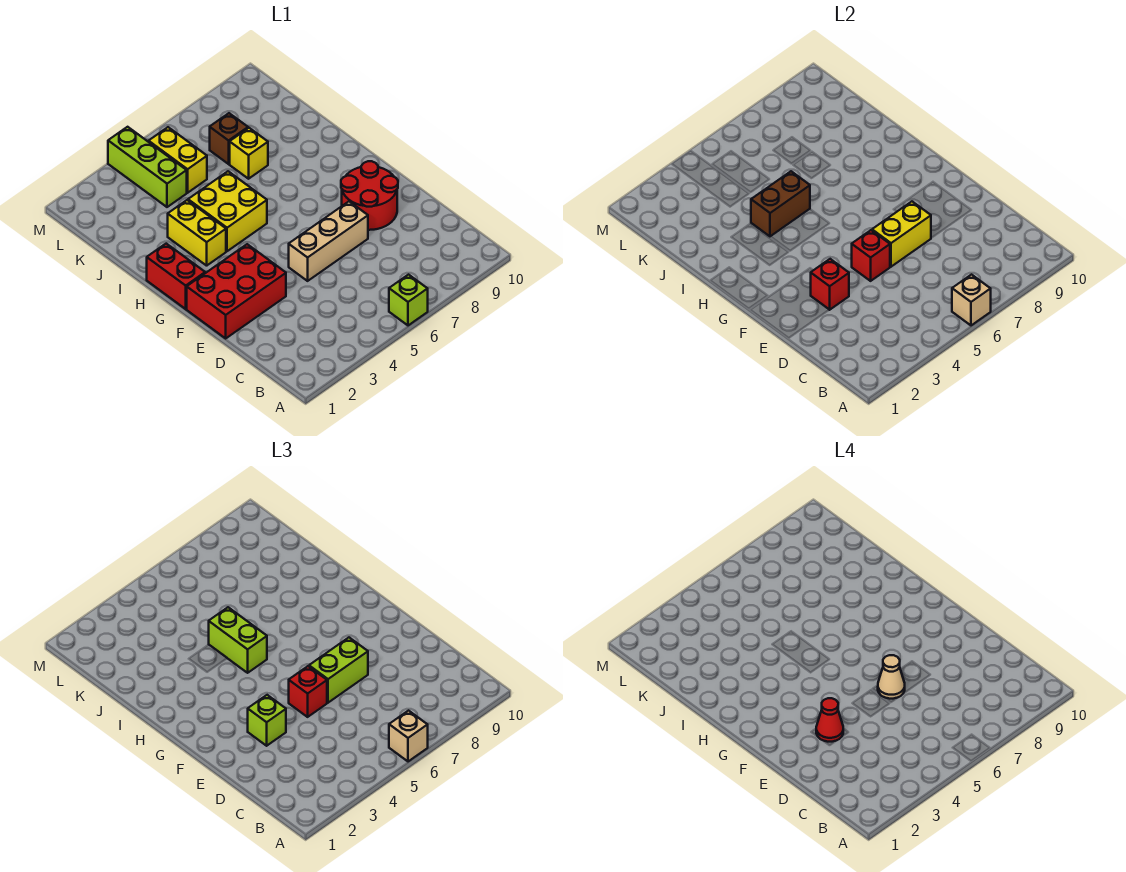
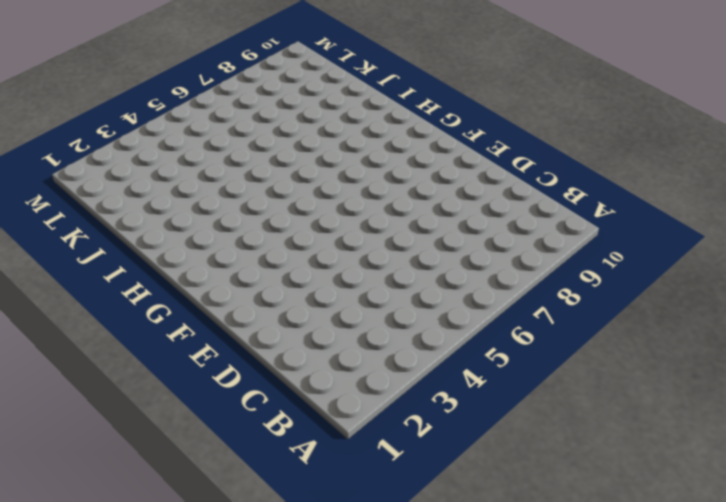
none -> lime 1x1 brick [389,275,428,325]
none -> red 2x3 brick [187,244,286,338]
none -> tan 1x3 brick [289,202,368,281]

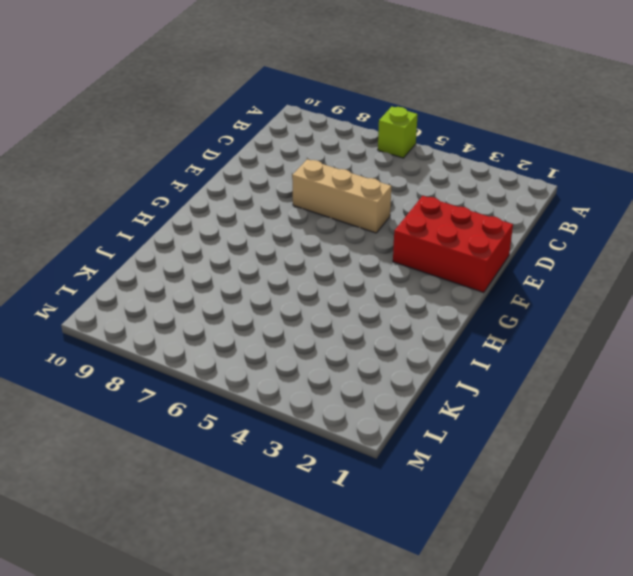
none -> red 2x2 round brick [341,161,398,230]
none -> red 1x2 brick [147,244,205,309]
none -> yellow 1x2 brick [168,200,226,266]

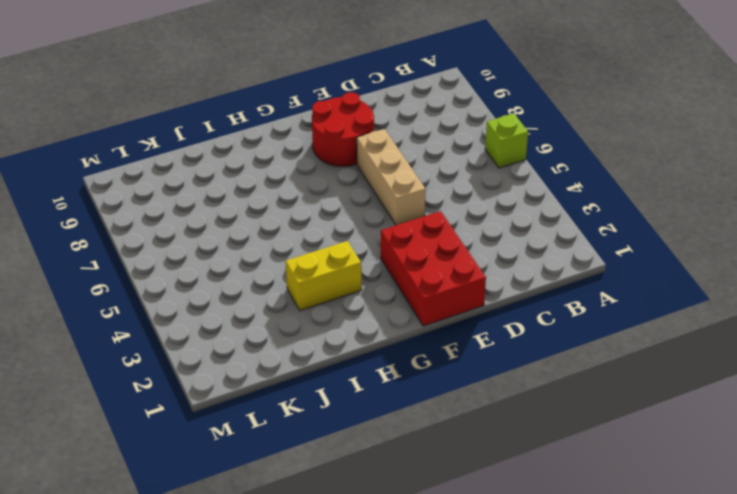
none -> red 1x2 brick [147,244,205,309]
none -> yellow 2x2 brick [188,171,267,251]
none -> yellow 1x1 brick [230,128,268,179]

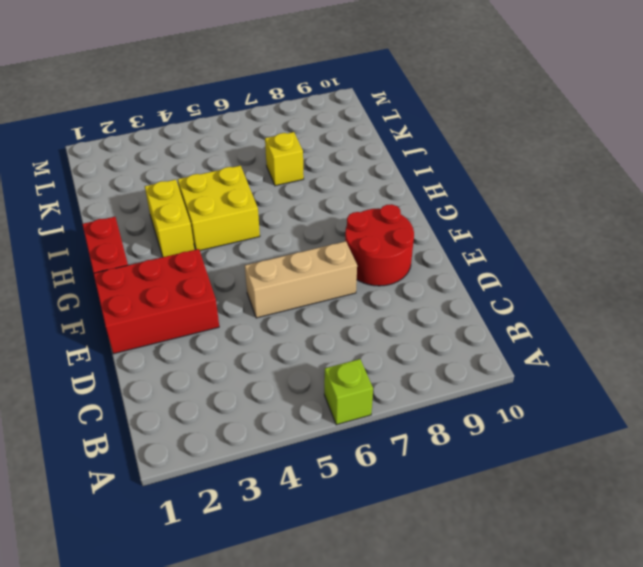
none -> lime 1x3 brick [108,127,187,207]
none -> yellow 1x2 brick [149,127,207,193]
none -> brown 1x1 brick [210,113,248,164]

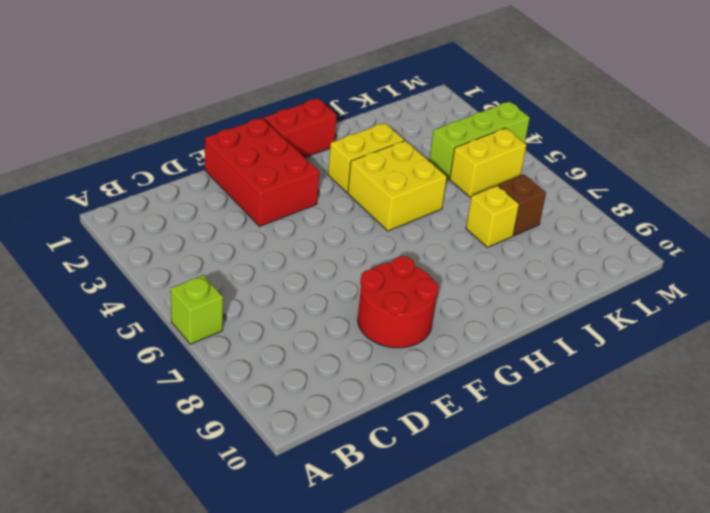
none -> tan 1x3 brick [289,202,368,281]
none -> tan 1x1 brick [952,275,991,325]
none -> red 1x1 brick [811,259,849,310]

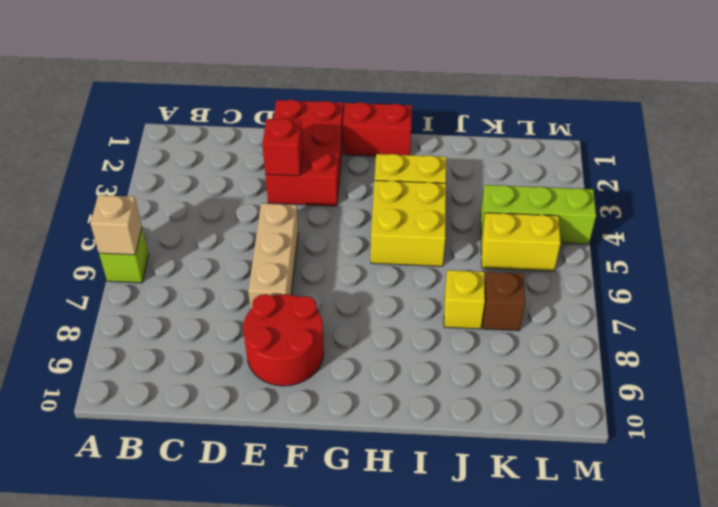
none -> red 1x1 brick [852,230,890,281]
none -> yellow 1x2 brick [872,202,931,267]
none -> brown 1x2 brick [751,171,810,237]

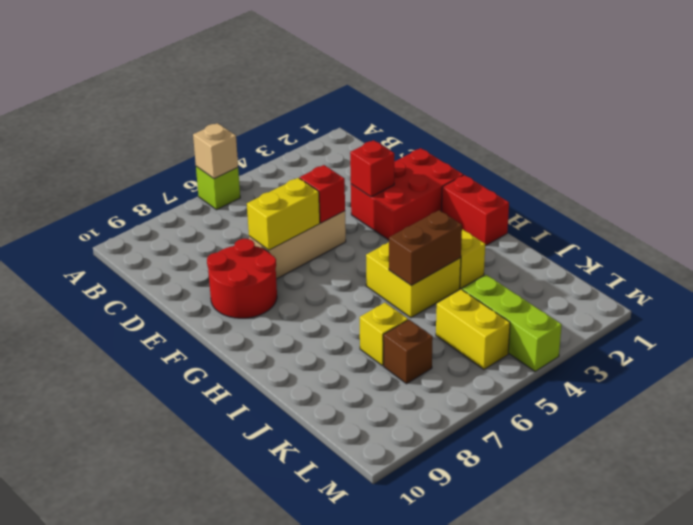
none -> tan 1x1 brick [389,711,428,761]
none -> lime 1x1 brick [248,695,286,746]
none -> red 1x1 brick [289,666,327,717]

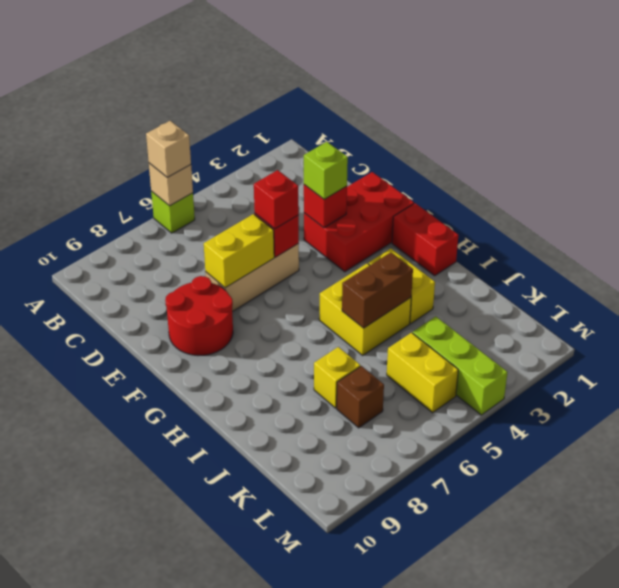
none -> lime 1x2 brick [309,638,368,703]
none -> lime 1x2 brick [209,607,267,673]
none -> red 1x1 cone [816,698,843,742]

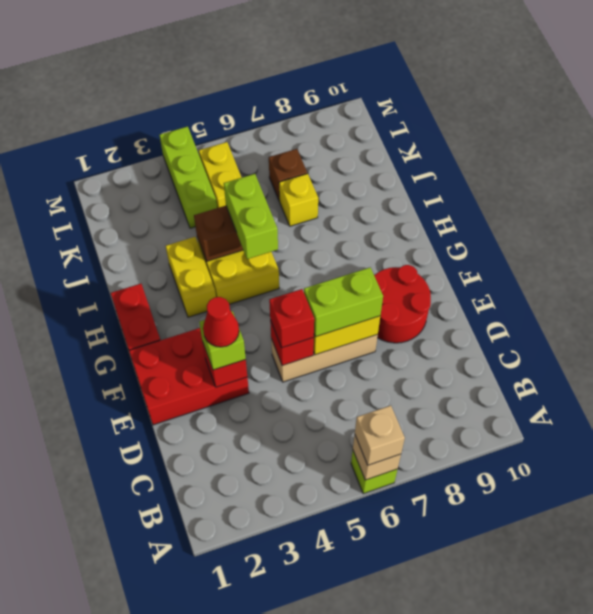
none -> tan 1x1 cone [878,655,905,699]

